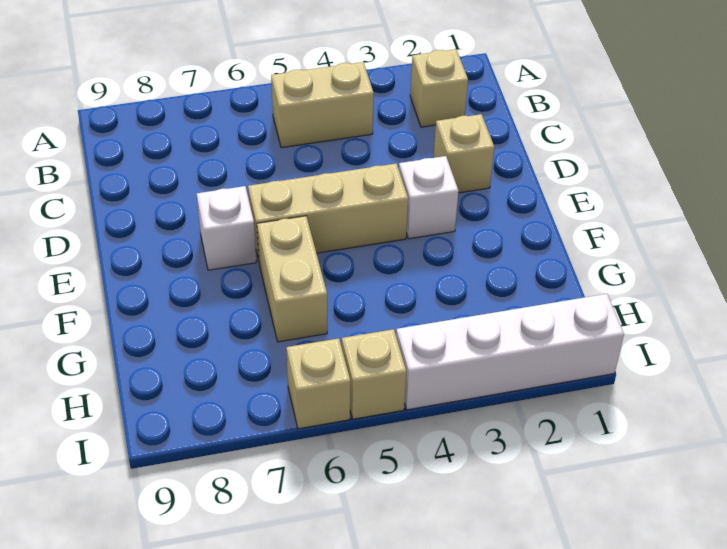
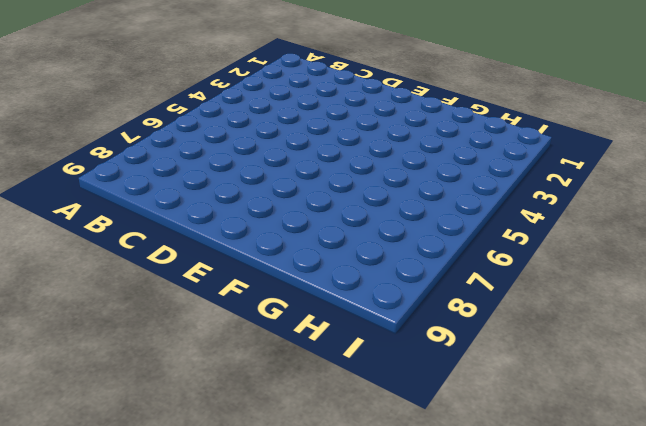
none -> tan 1x1 brick [410,49,468,127]
none -> tan 1x2 brick [271,62,374,148]

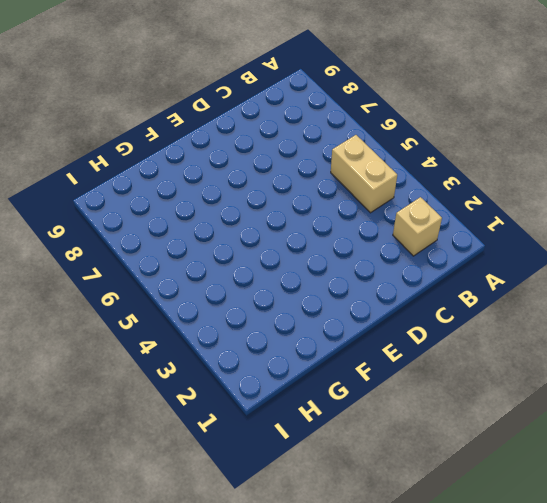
none -> tan 1x1 brick [433,114,494,193]
none -> white 1x1 brick [399,156,458,239]

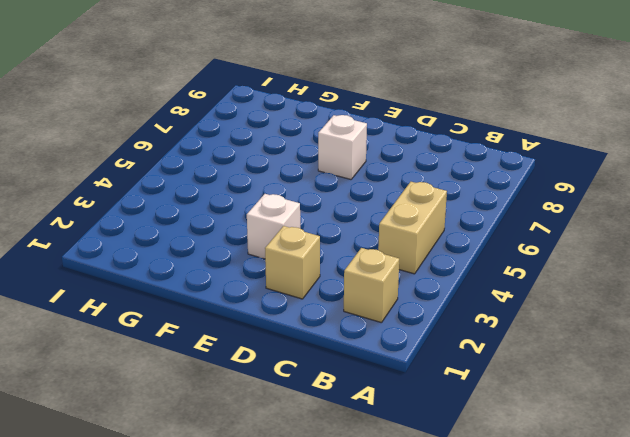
none -> tan 1x3 brick [248,163,408,261]
none -> tan 1x2 brick [257,216,327,342]

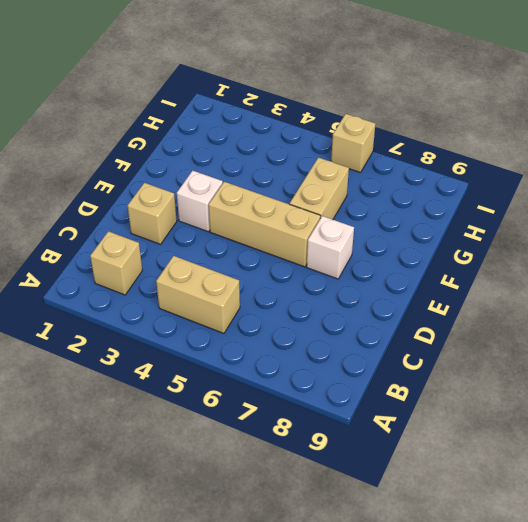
none -> white 1x4 brick [396,294,624,410]
none -> tan 1x1 brick [342,329,406,419]

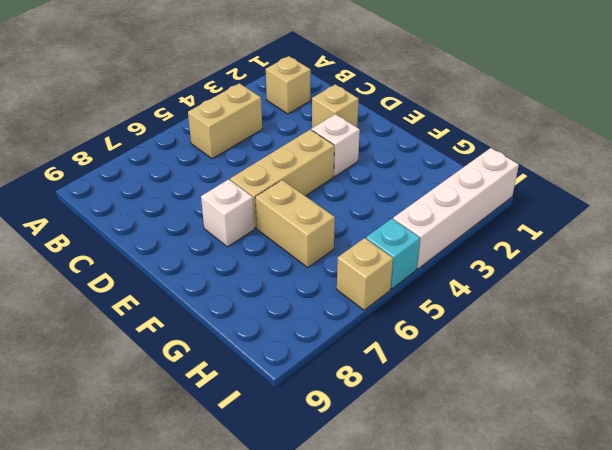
cyan 1x1 brick [366,219,420,289] -> tan 1x1 brick [342,329,406,419]

